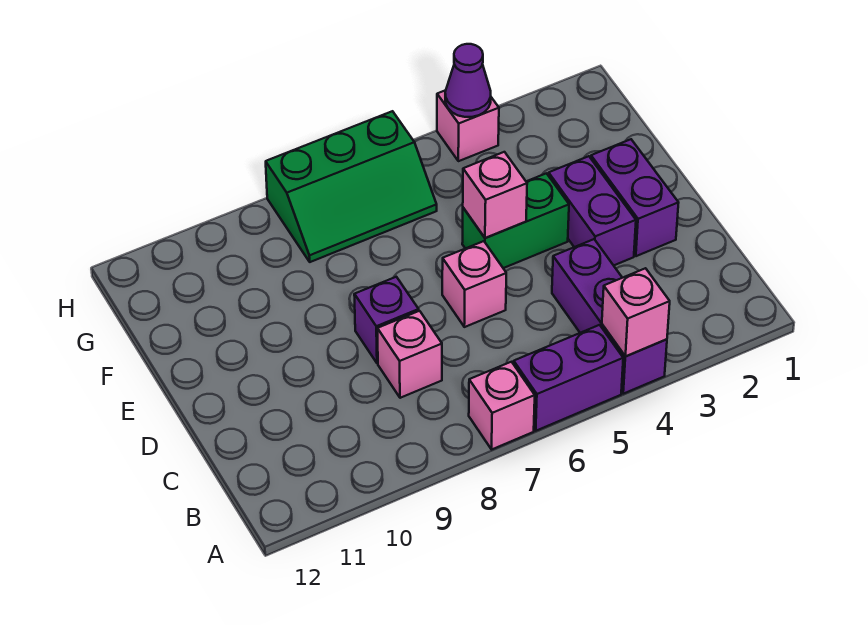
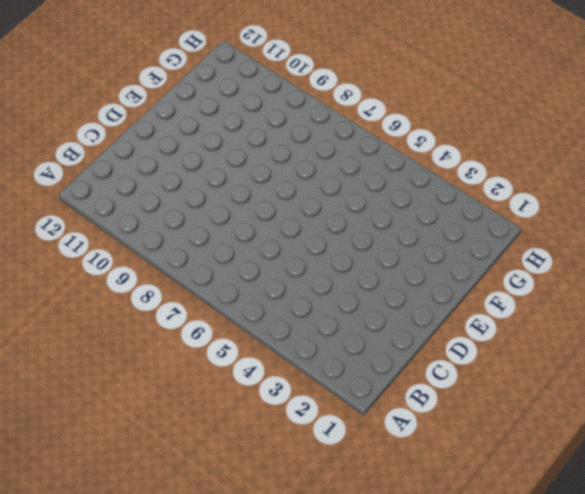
none -> purple 1x3 brick [552,239,667,394]
none -> purple 1x2 brick [514,325,623,431]
none -> pink 1x1 brick [469,362,535,449]

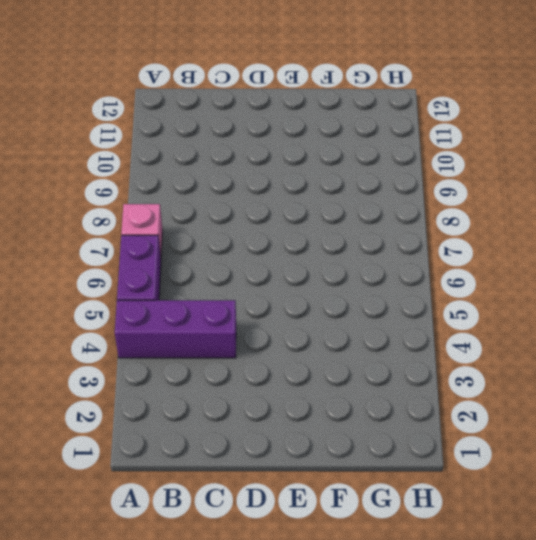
none -> pink 1x1 brick [377,311,442,398]
none -> purple 1x2 brick [591,139,678,256]
none -> purple 1x2 brick [549,156,636,265]

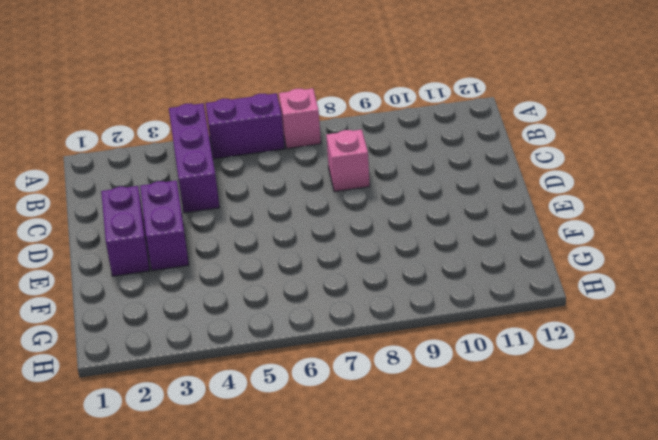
none -> pink 1x1 brick [442,241,506,327]
none -> purple 1x1 brick [354,277,419,363]
none -> green 1x2 brick [462,173,569,268]

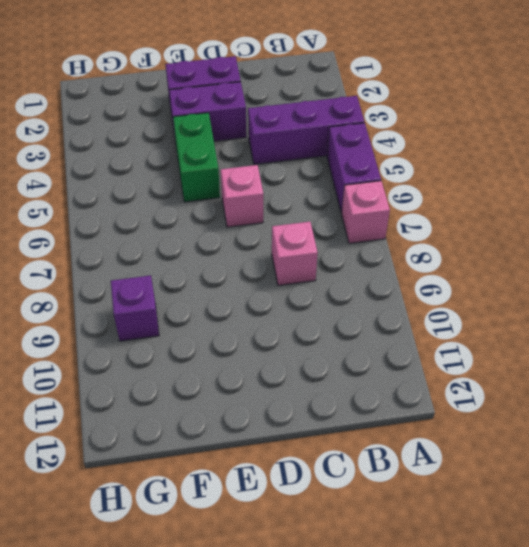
purple 1x1 brick [111,275,159,341] -> purple 1x1 brick moved to [354,277,419,363]
none -> green 2x3 slope [266,111,437,262]
none -> pink 1x1 brick [437,90,499,161]
none -> pink 1x1 brick [602,268,670,356]

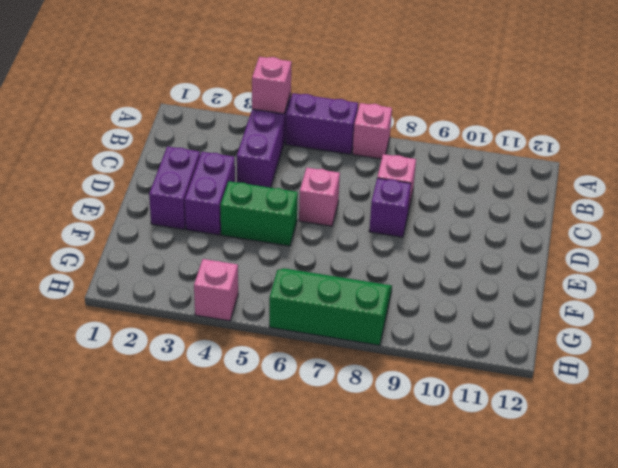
none -> pink 1x1 brick [463,152,527,238]
none -> purple 1x1 cone [445,44,491,117]

